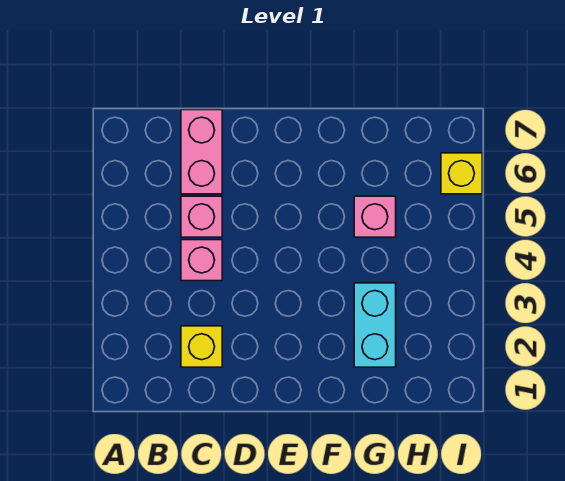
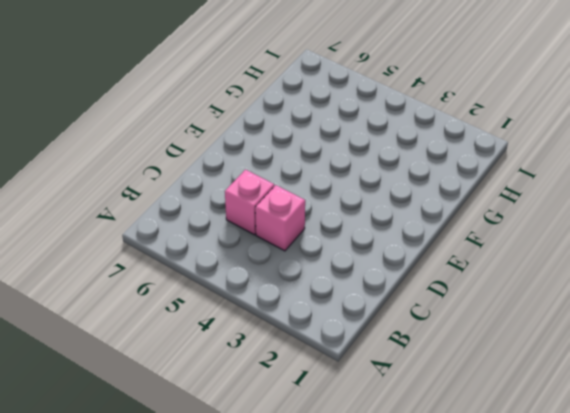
none -> yellow 1x1 brick [181,326,222,367]
none -> pink 1x2 brick [181,110,222,194]

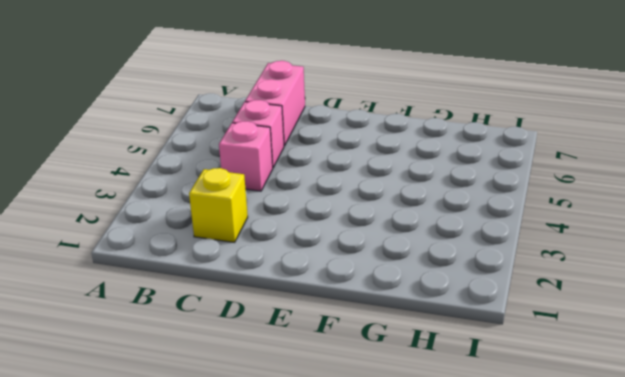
none -> cyan 1x2 brick [354,283,396,367]
none -> pink 1x1 brick [354,196,396,237]

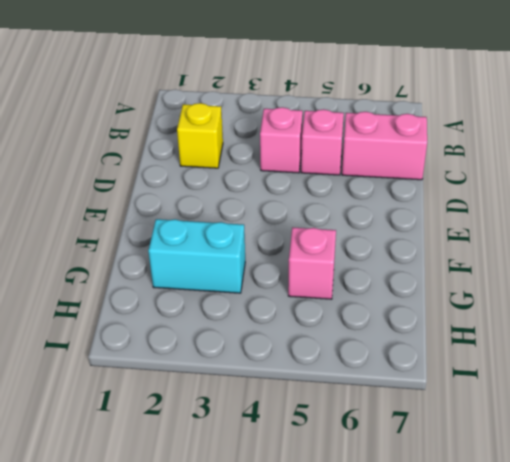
none -> yellow 1x1 brick [441,153,482,194]

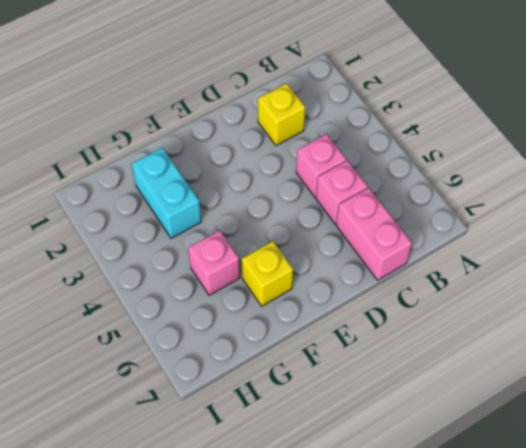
yellow 1x1 brick [242,241,293,306] -> yellow 1x1 brick moved to [441,153,482,194]

